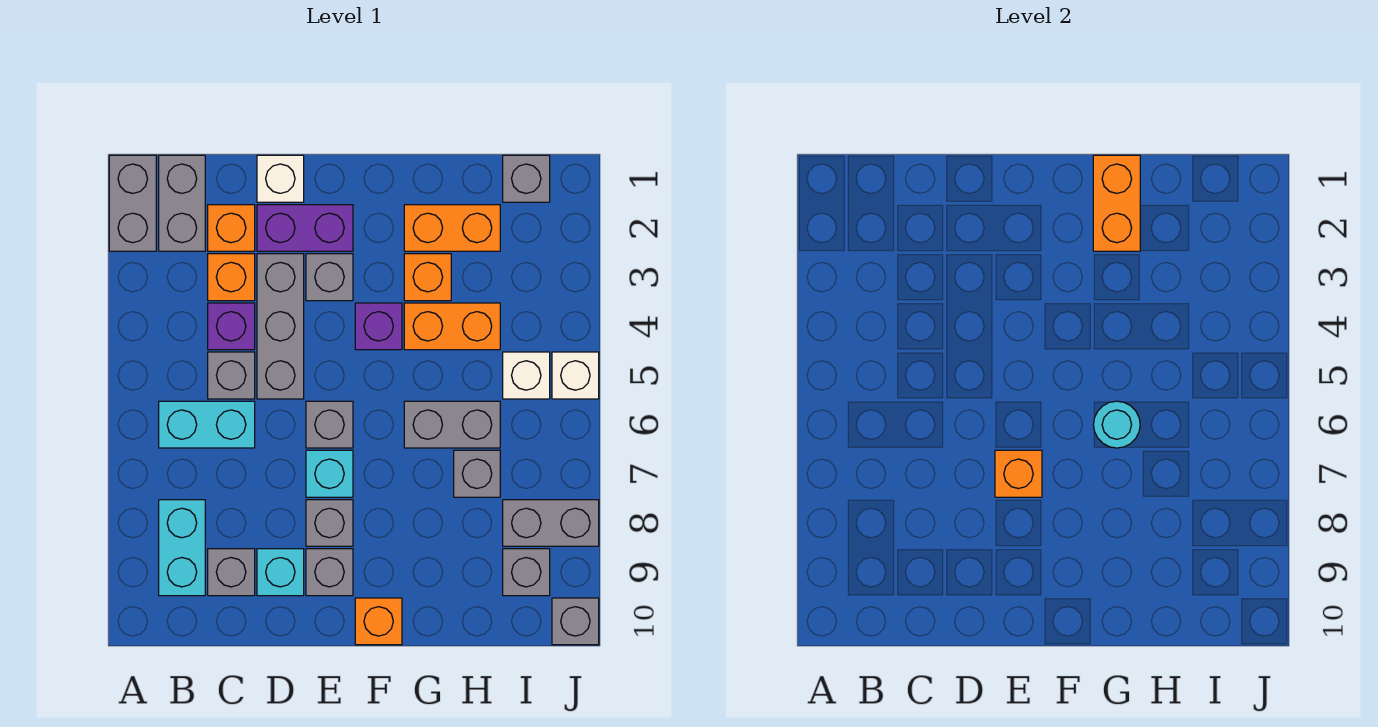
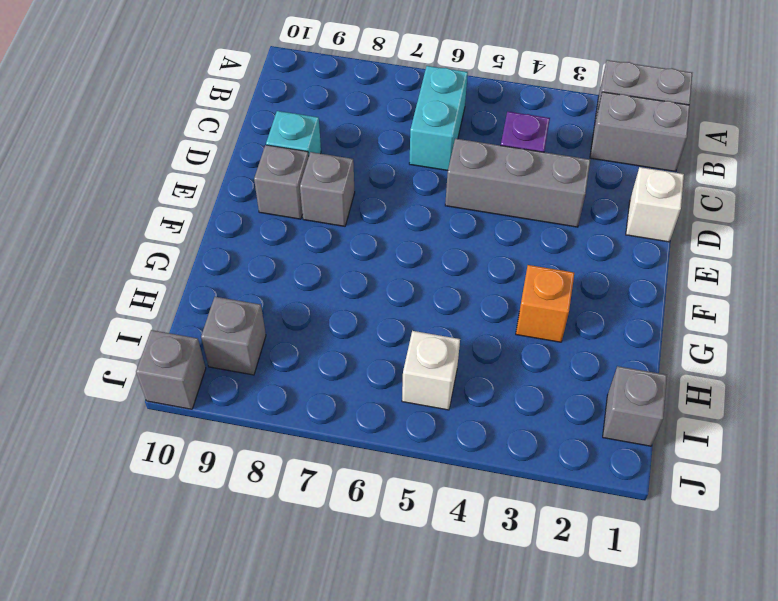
none -> cyan 1x2 brick [159,500,205,596]
none -> orange 1x1 brick [208,205,255,251]
none -> orange 1x1 brick [208,254,255,301]
none -> grey 1x1 brick [208,352,255,399]

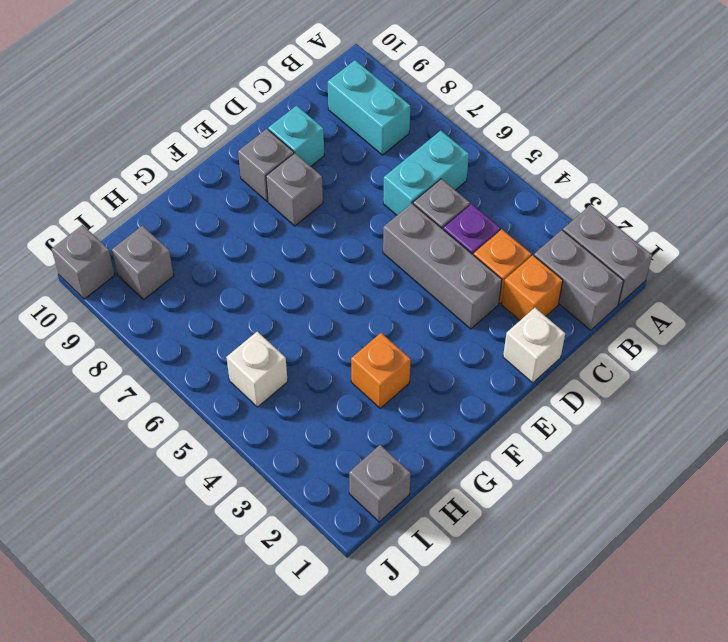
none -> grey 1x1 brick [208,549,255,596]
none -> purple 1x2 brick [257,205,353,251]
none -> grey 1x1 brick [306,254,353,301]
none -> grey 1x1 brick [306,401,353,448]

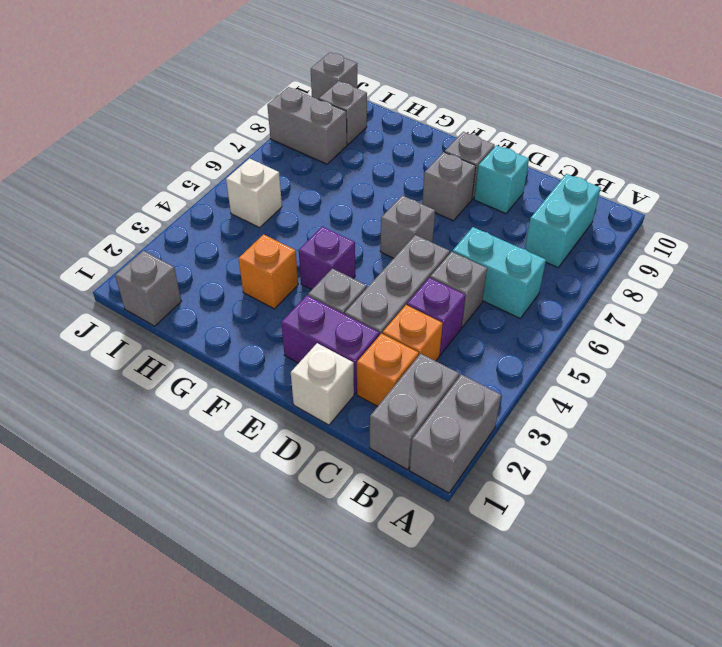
none -> grey 1x1 brick [208,549,255,596]
none -> cyan 1x1 brick [306,450,353,497]
none -> orange 1x1 brick [355,598,402,645]
none -> orange 1x2 brick [404,205,500,251]

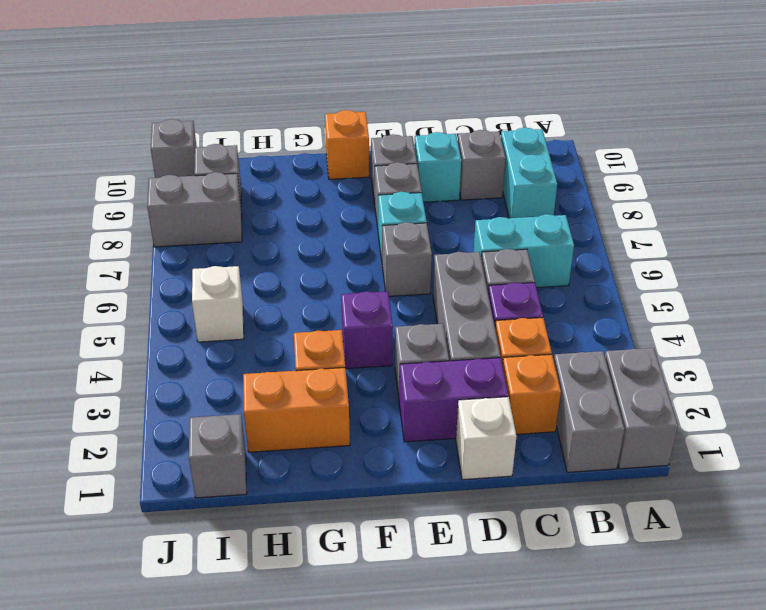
none -> orange 1x2 brick [404,303,500,350]
none -> grey 1x2 brick [404,401,500,448]
none -> grey 1x1 brick [454,450,500,497]
none -> white 1x1 brick [552,352,599,399]

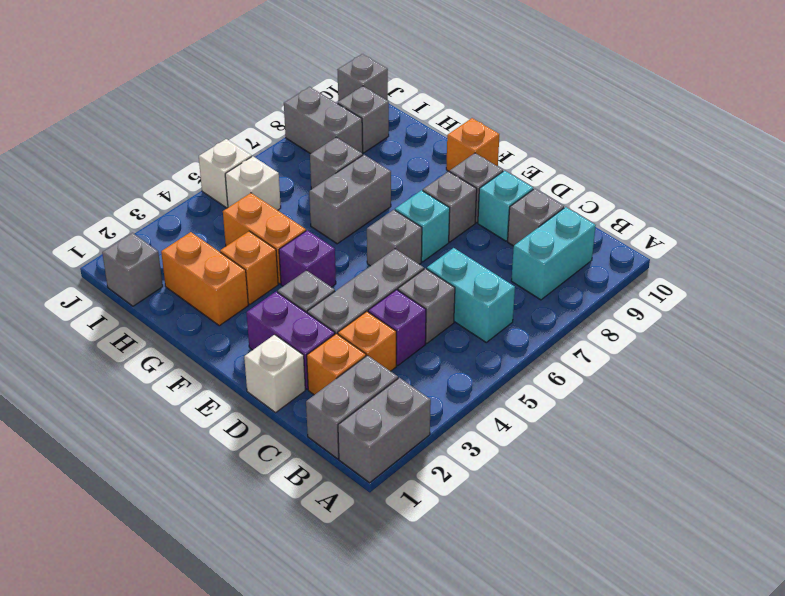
grey 1x2 brick [309,155,391,244] -> grey 1x2 brick turned to [404,401,500,448]
none -> orange 1x1 brick [995,450,1042,497]
none -> orange 1x2 brick [1093,155,1140,251]
none -> cyan 1x1 round brick [1093,401,1140,448]

